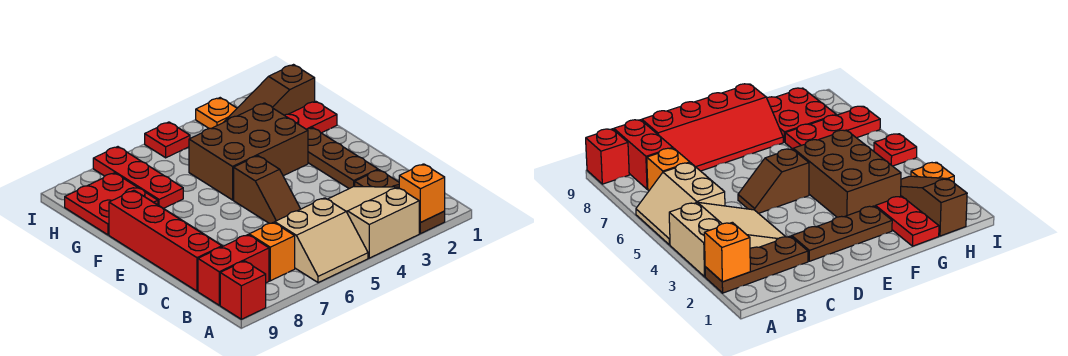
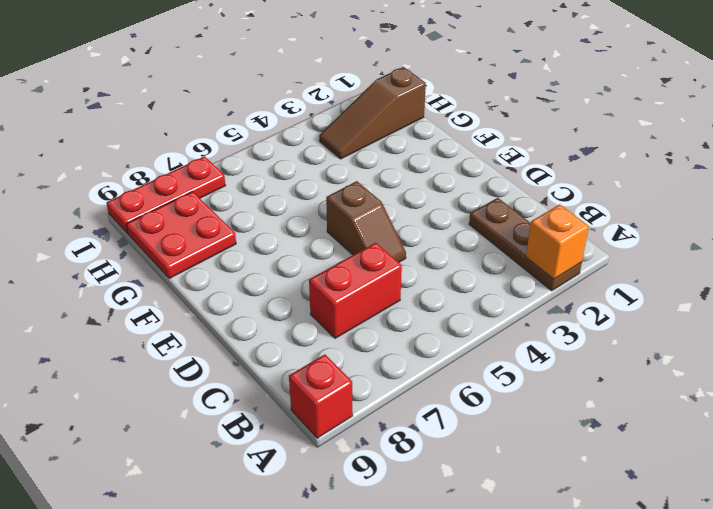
red 1x2 brick [309,243,402,338] -> red 1x2 brick moved to [198,235,269,305]
red 1x3 plate [106,156,226,234] -> red 1x3 plate turned to [93,147,183,208]
none -> tan 2x3 slope [328,187,419,258]
none -> tan 2x2 slope [275,198,368,283]
none -> orange 1x1 brick [249,222,295,281]

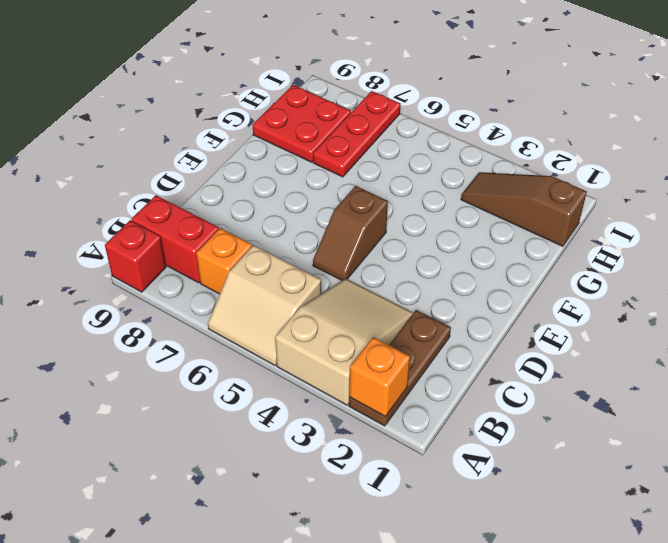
none -> red 2x4 slope [109,190,223,291]
none -> brown 1x3 plate [307,128,378,189]
none -> brown 2x3 brick [189,103,308,200]

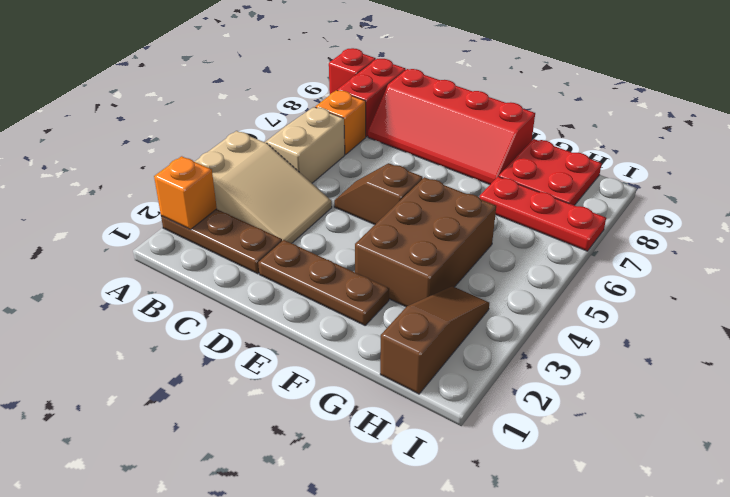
none -> red 1x2 plate [284,101,337,133]
none -> orange 1x1 plate [196,98,237,129]
none -> red 1x1 plate [145,122,190,158]

